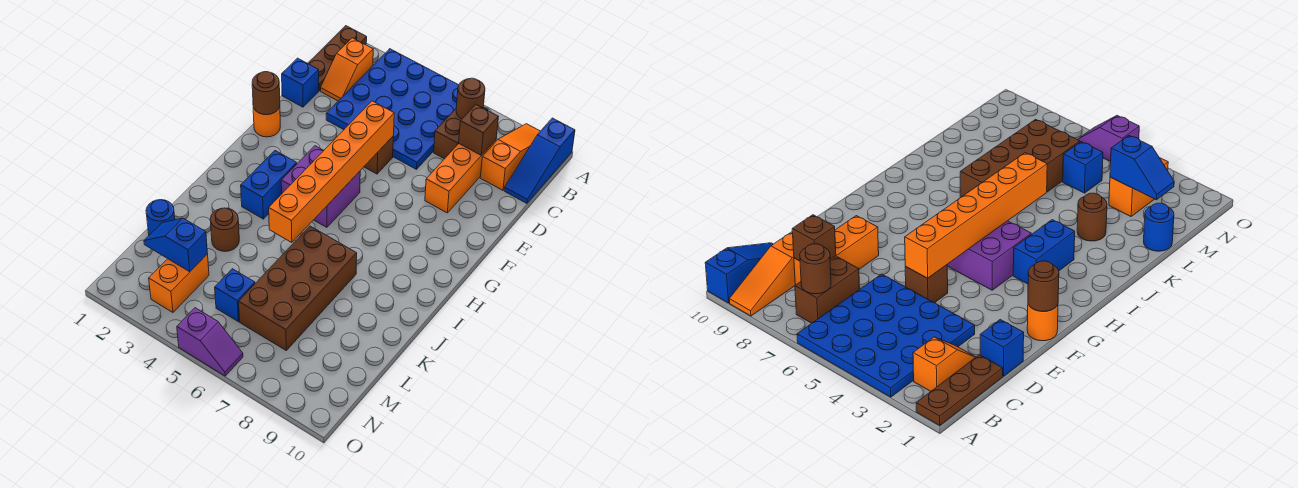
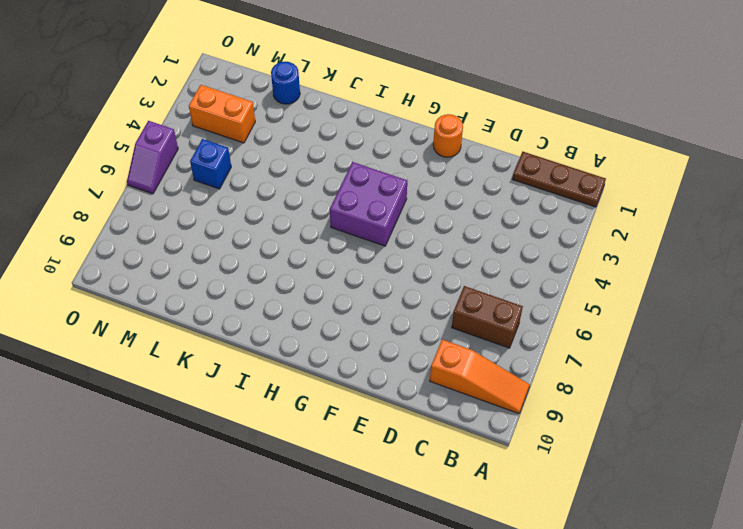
none -> blue 4x4 plate [326,49,458,169]
none -> blue 1x3 slope [504,118,575,203]
none -> orange 1x2 slope [321,38,373,101]

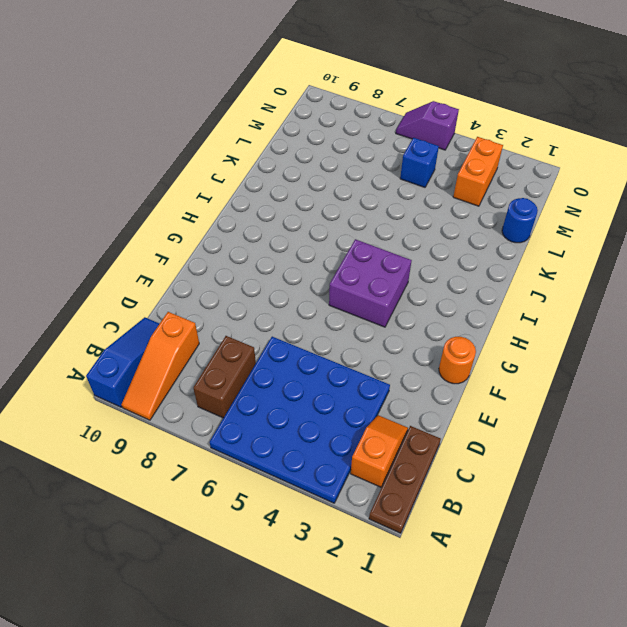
none -> orange 1x3 brick [425,140,496,213]
none -> blue 1x1 brick [282,58,319,107]
none -> brown 1x1 brick [364,137,393,174]

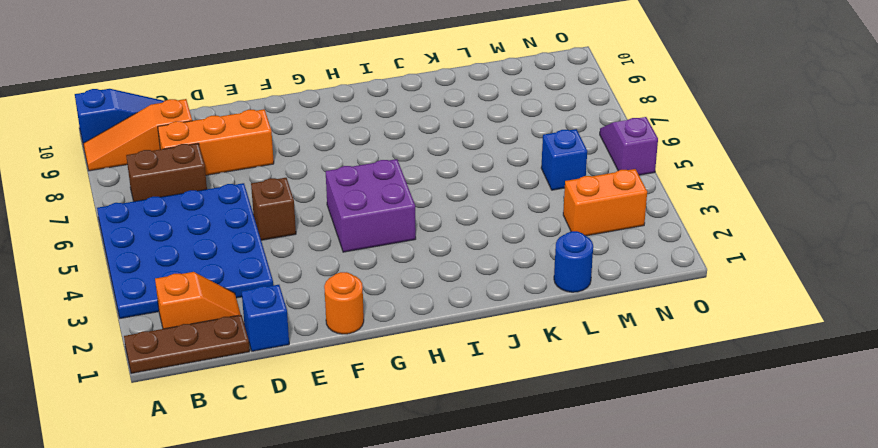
none -> blue 1x2 brick [241,151,297,219]
none -> brown 2x4 brick [239,226,357,350]
none -> brown 1x1 round brick [210,208,239,251]

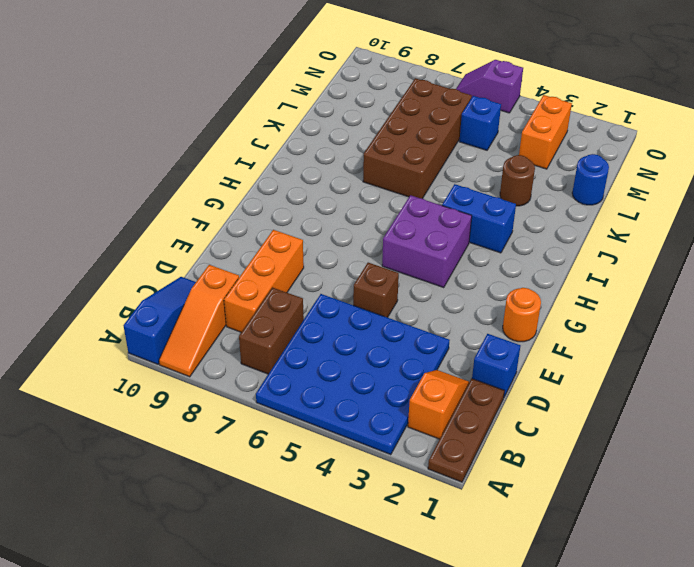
blue 1x2 brick [442,184,516,253] -> blue 1x2 brick turned to [241,151,297,219]
none -> brown 1x1 round brick [456,78,485,119]
none -> brown 1x1 brick [459,104,498,155]
none -> orange 1x6 brick [269,101,394,243]

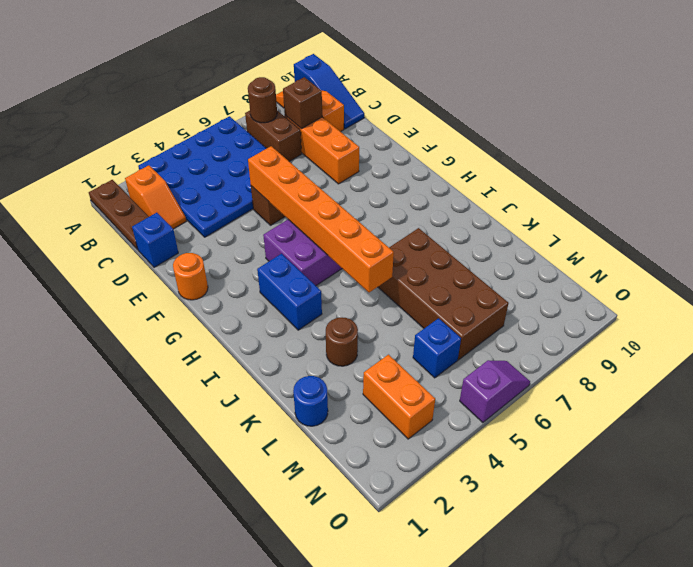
none -> brown 1x1 round brick [252,72,280,115]
none -> blue 1x2 slope [144,218,208,272]

